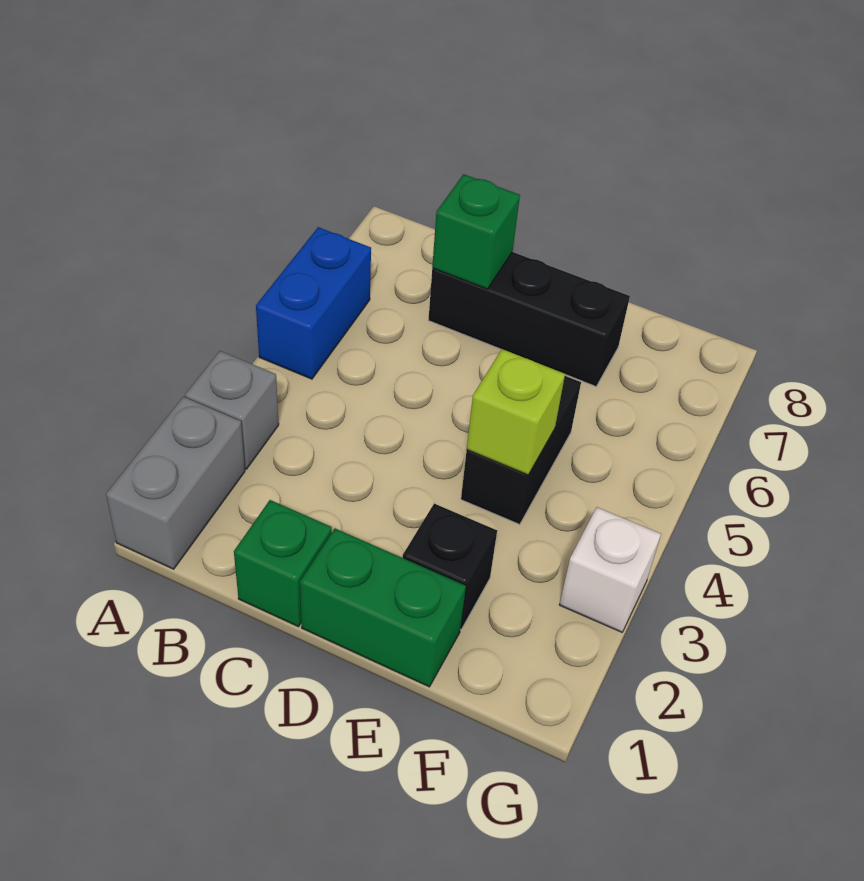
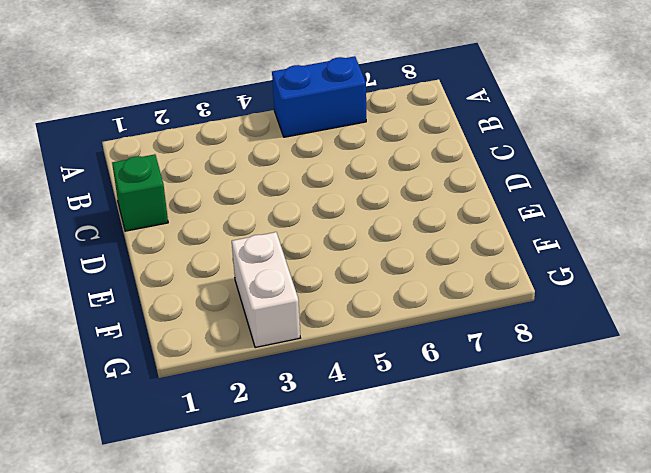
white 1x2 brick [232,232,300,348] -> white 1x1 brick [559,507,661,632]
none -> grey 1x2 brick [106,397,245,569]
none -> grey 1x1 brick [185,351,279,469]

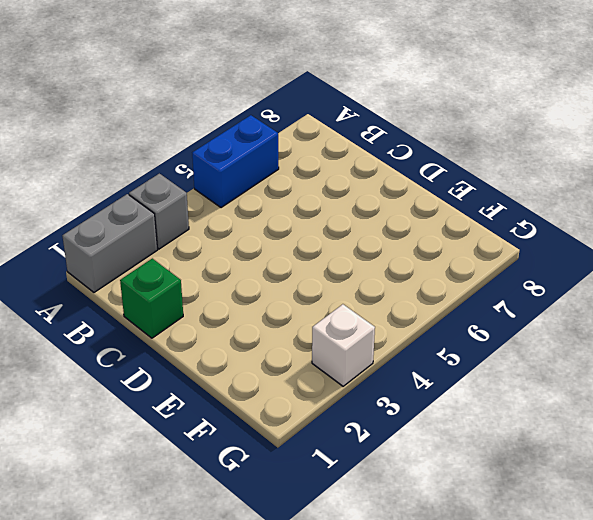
none -> black 1x3 brick [429,252,630,386]
none -> green 1x2 brick [300,529,466,687]

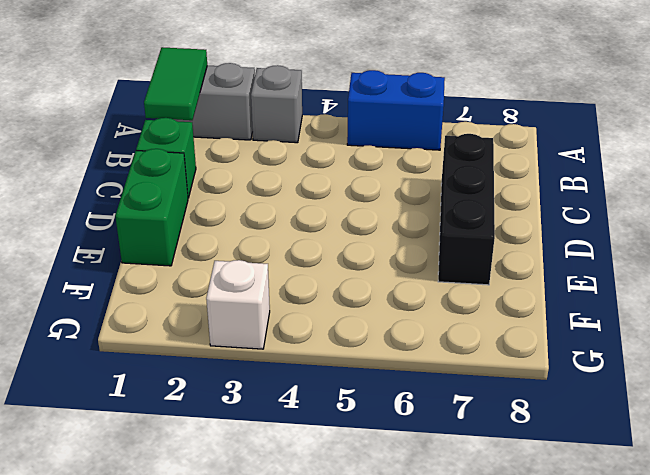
green 1x2 tile [144,47,207,120] -> none
none -> black 1x1 brick [403,504,497,629]
none -> black 1x2 brick [461,376,581,524]

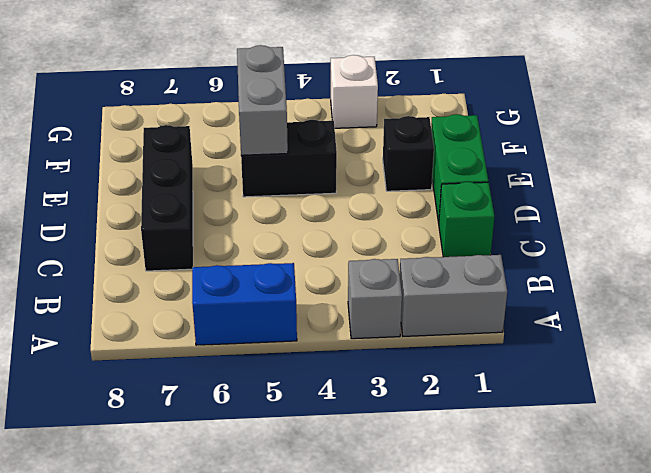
grey 1x2 brick [237,45,288,155] -> none
none -> green 1x1 brick [432,174,520,289]
none -> lime 1x1 brick [467,349,565,475]

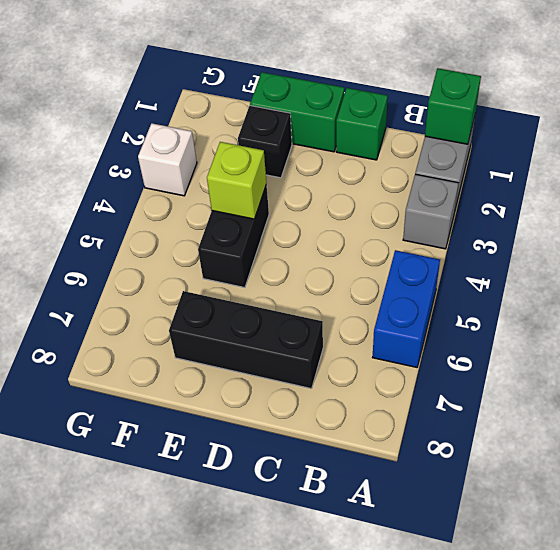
green 1x1 brick [425,68,481,144] -> green 1x1 brick moved to [432,174,520,289]

